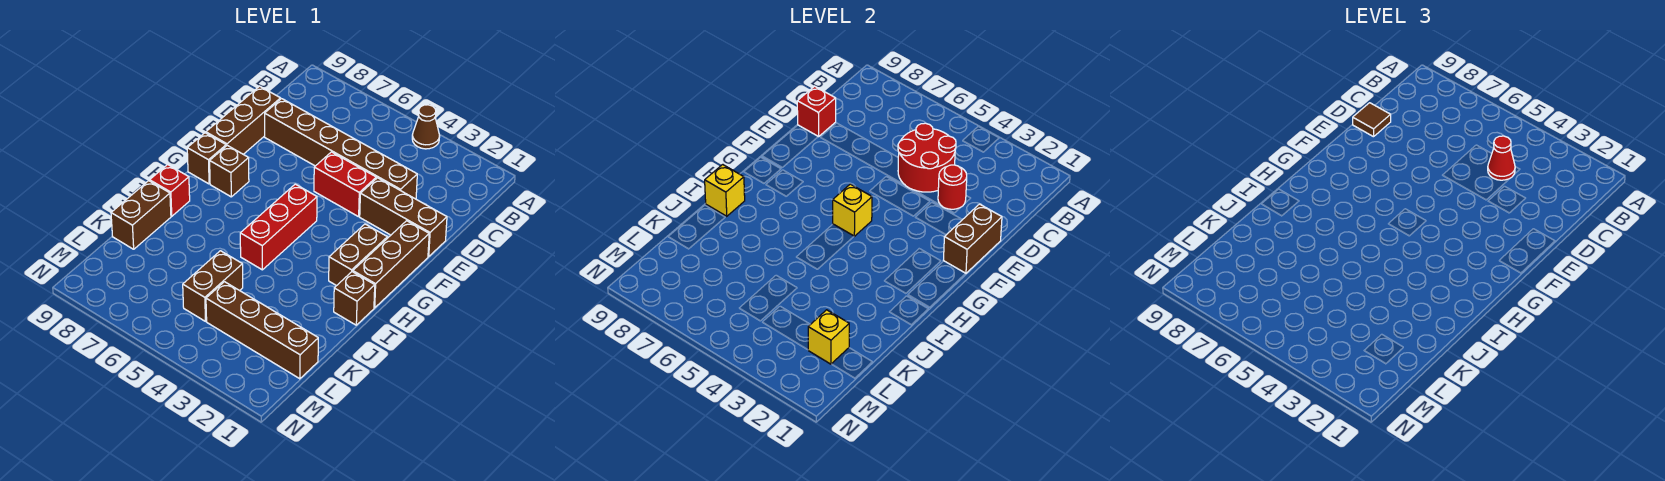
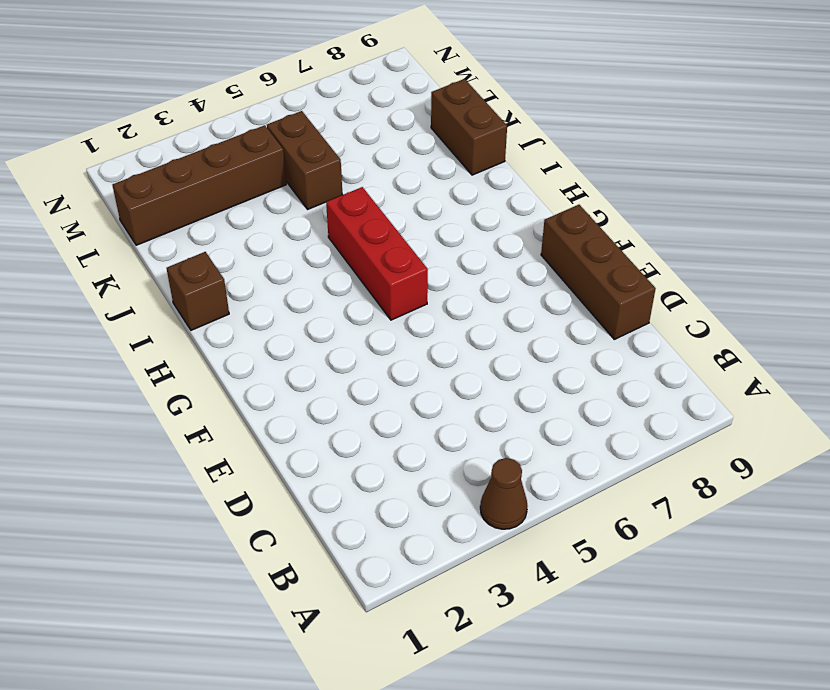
none -> brown 1x6 brick [265,99,417,199]
none -> brown 1x3 brick [360,178,447,257]
none -> red 1x2 brick [314,152,376,217]

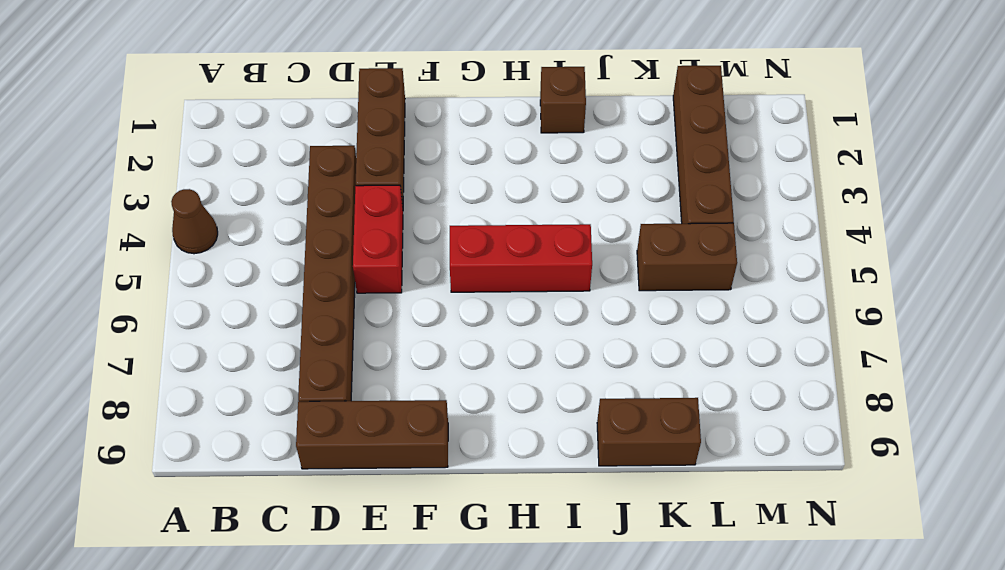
none -> brown 1x3 brick [353,221,429,308]
none -> brown 1x2 brick [329,224,387,286]
none -> brown 1x1 brick [210,145,249,197]

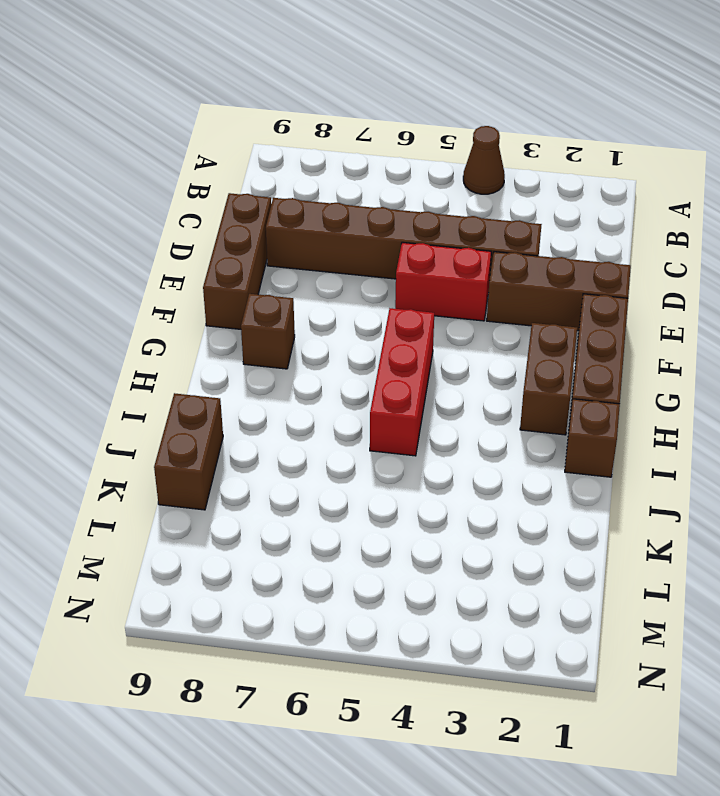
none -> brown 1x1 brick [187,133,226,184]
none -> red 1x1 brick [150,165,190,216]
none -> brown 1x2 brick [183,251,243,321]

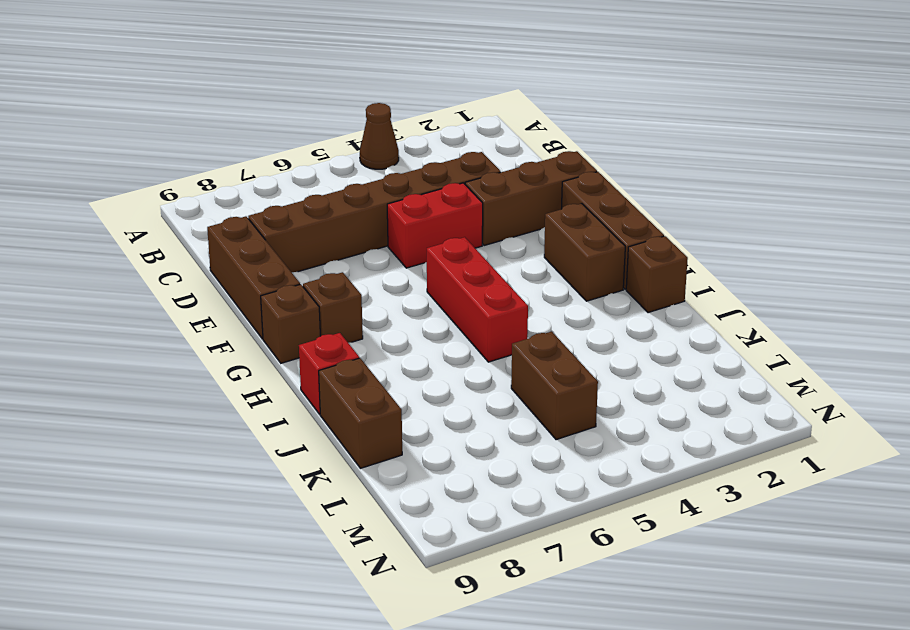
none -> brown 1x4 brick [206,282,318,379]
none -> red 2x2 round brick [898,123,956,192]
none -> red 1x1 round brick [938,165,967,209]

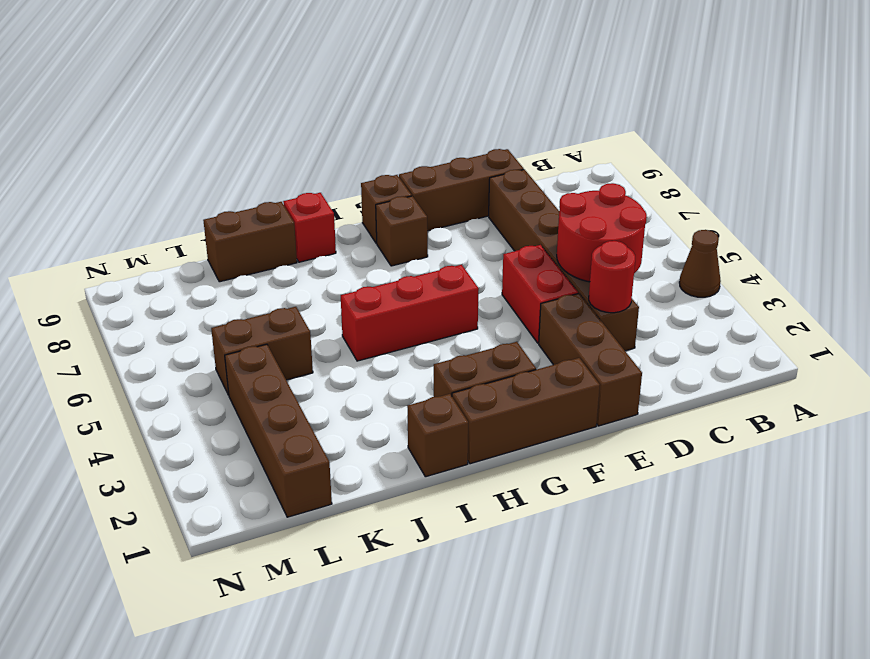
none -> red 1x1 brick [797,86,836,137]
none -> brown 1x2 brick [943,204,1002,274]
none -> yellow 1x1 brick [833,184,872,236]

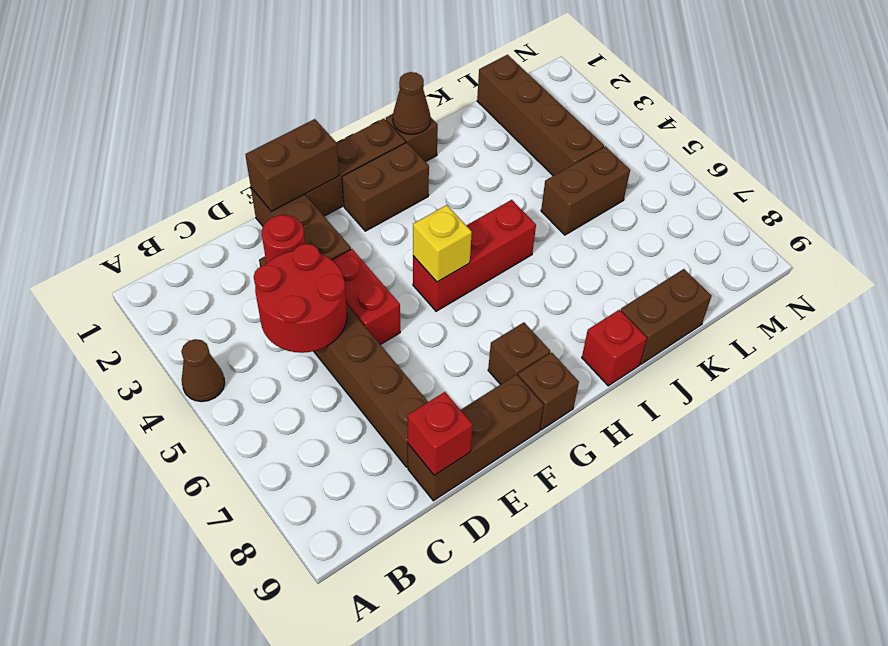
brown 1x1 cone [393,72,430,134] -> none
none -> yellow 1x1 brick [705,165,745,216]
none -> yellow 1x1 brick [808,310,849,364]
none -> red 1x1 cone [1488,136,1515,180]

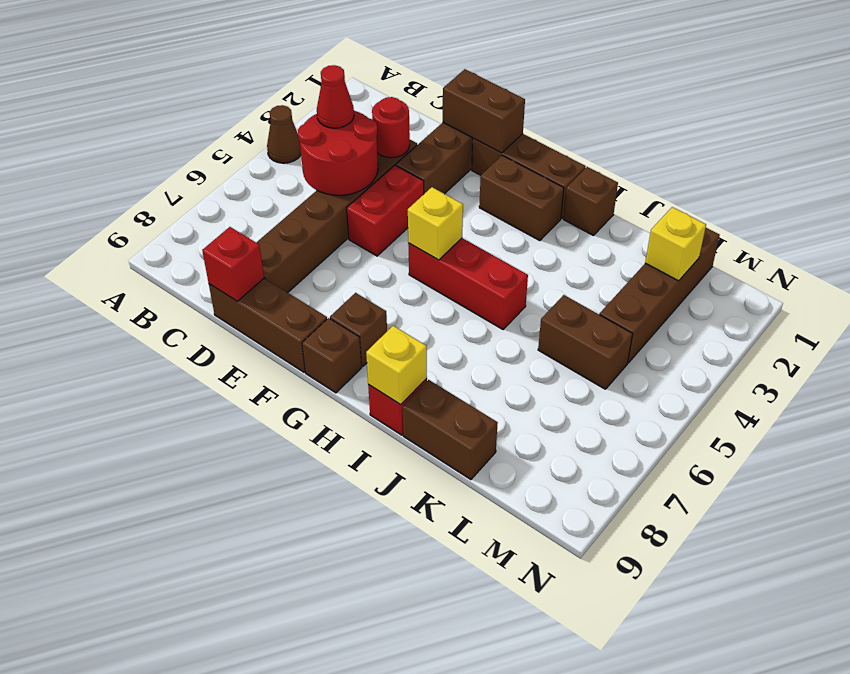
none -> brown 1x1 tile [1353,103,1391,137]

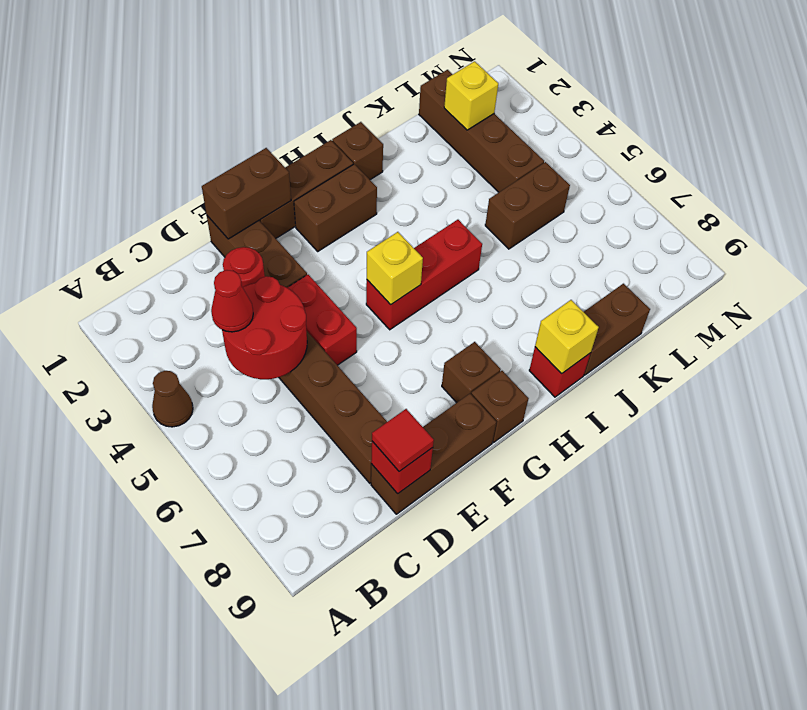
red 1x1 tile [372,409,434,472] -> brown 1x1 tile [1353,103,1391,137]

